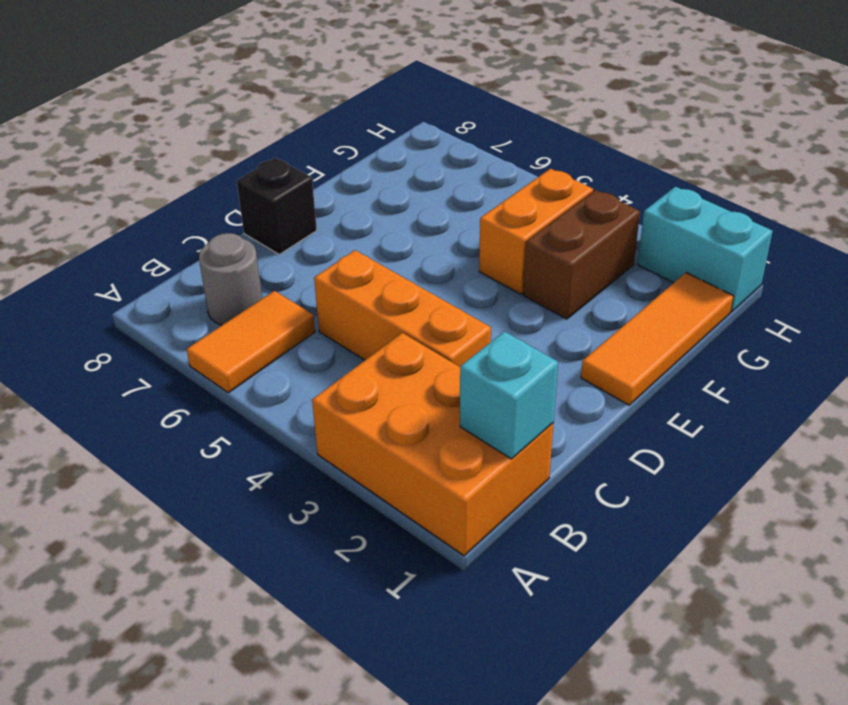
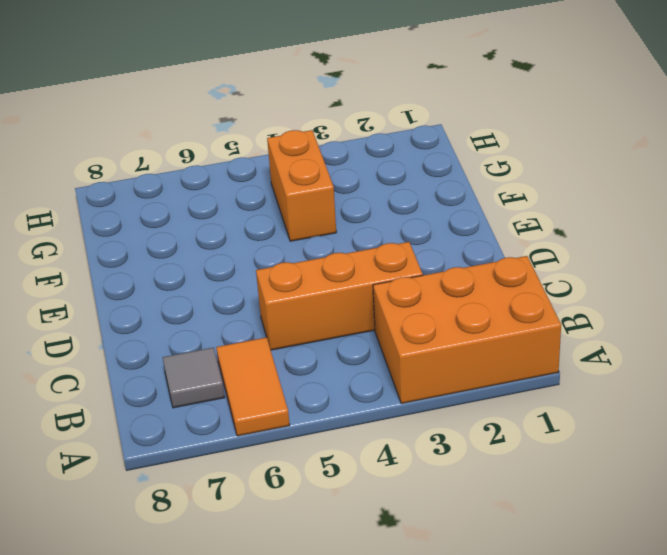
grey 1x1 tile [163,348,225,408] -> grey 1x1 round brick [199,233,262,325]
none -> black 1x1 brick [237,158,317,254]
none -> orange 1x3 tile [581,273,734,405]

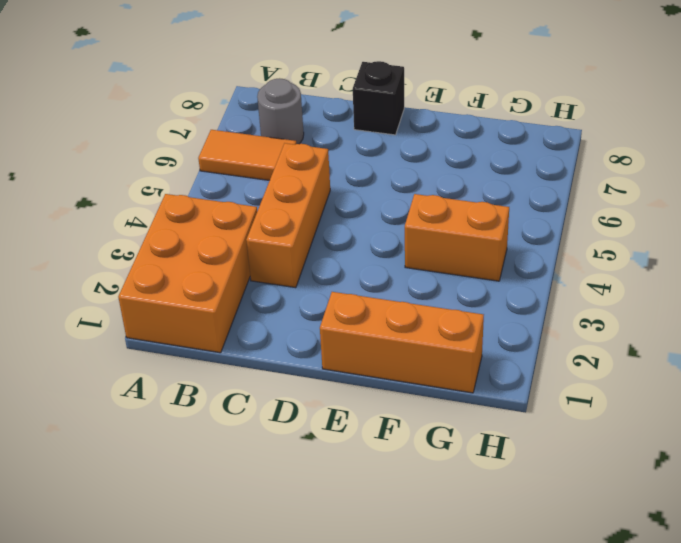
orange 1x3 brick [320,292,484,393] -> orange 1x3 tile [581,273,734,405]
none -> brown 1x2 brick [523,190,640,319]
none -> cyan 1x2 brick [638,187,773,312]

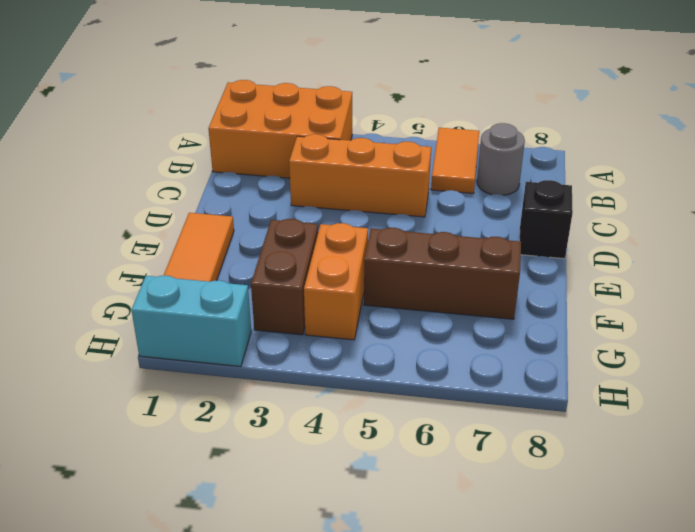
brown 1x3 brick [364,228,521,319] -> none
none -> cyan 1x1 brick [460,332,558,459]

